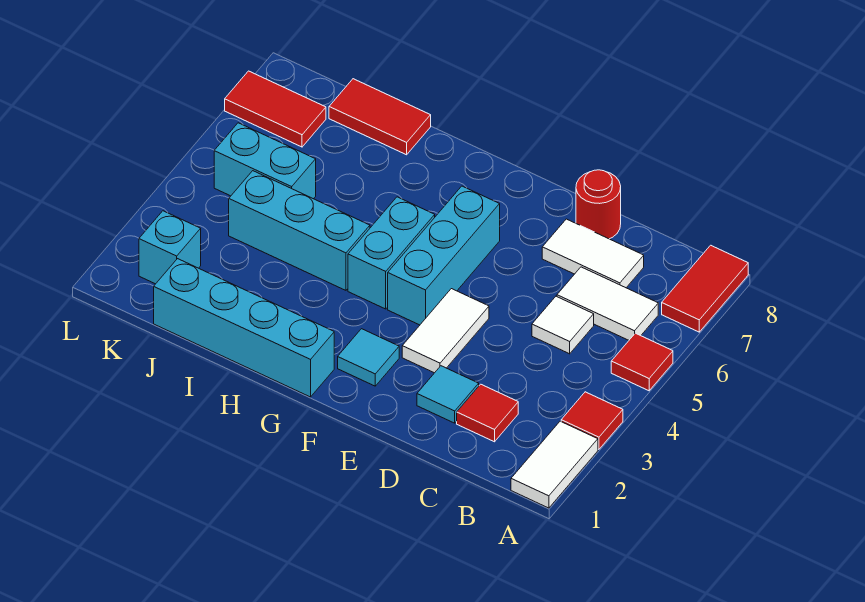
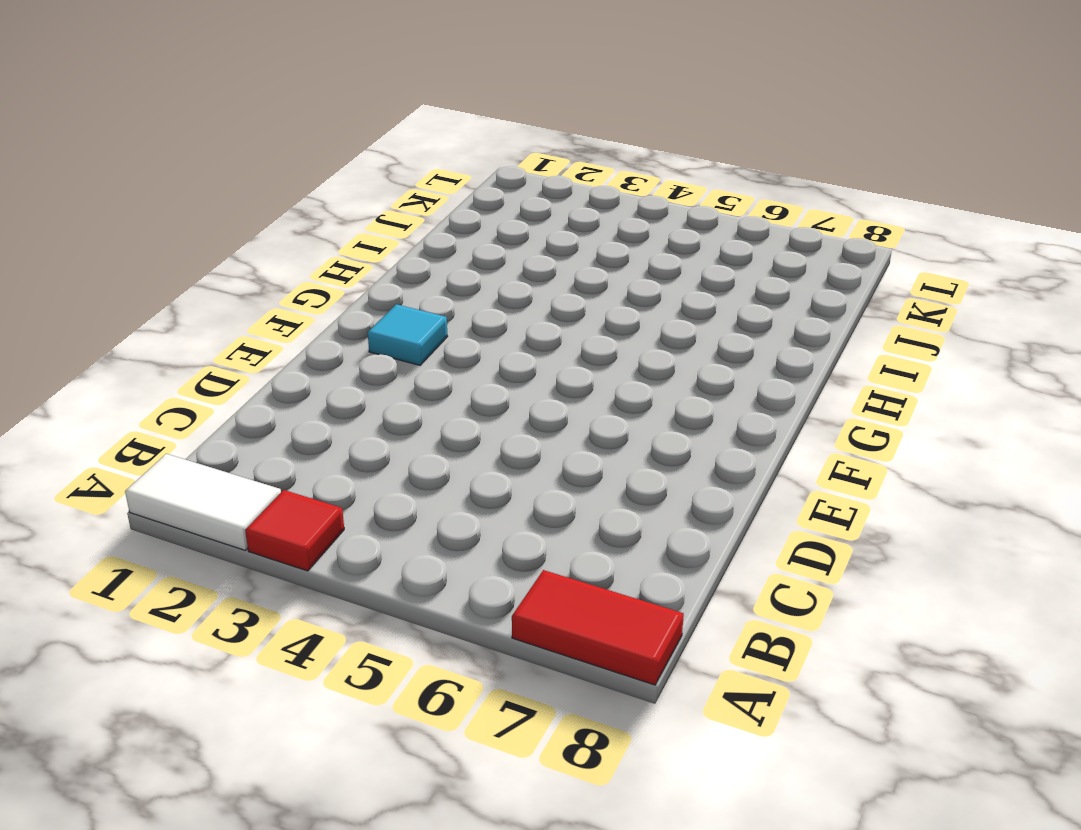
none -> red 1x1 tile [611,333,673,391]
none -> white 1x2 tile [557,267,658,340]
none -> red 1x1 tile [457,384,518,442]

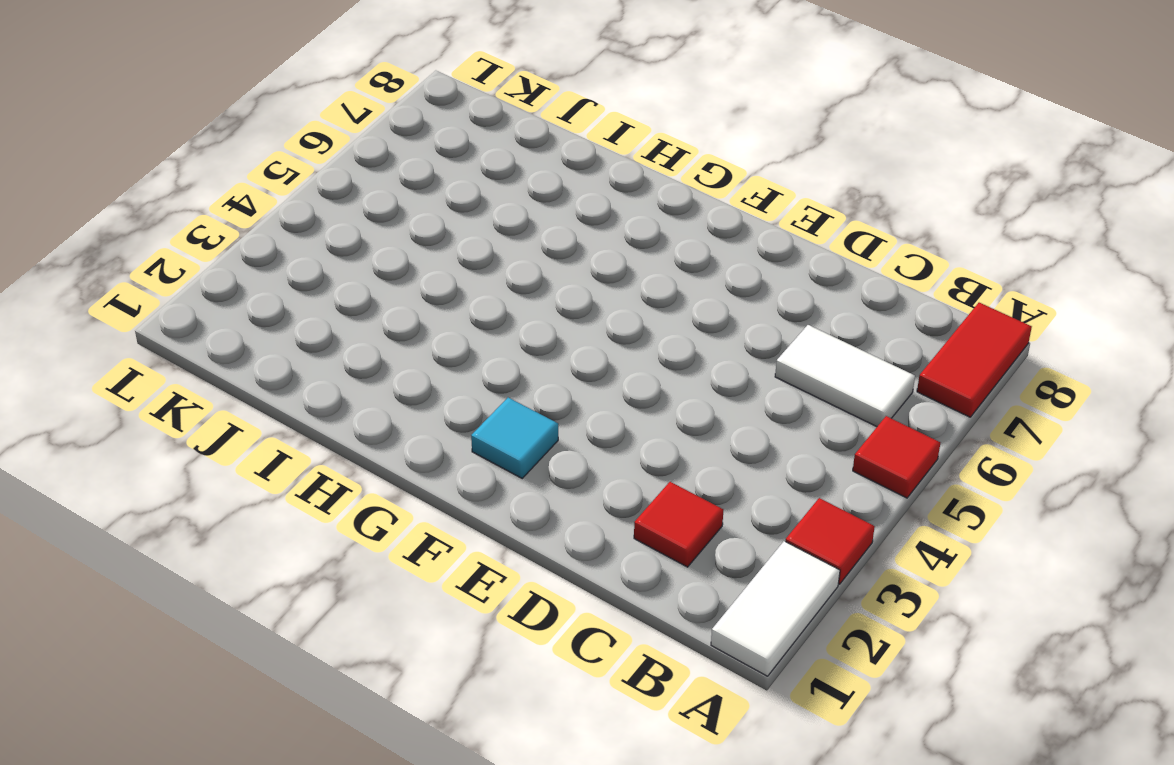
none -> white 1x1 tile [532,296,594,354]
none -> white 1x2 tile [542,219,644,288]
none -> cyan 1x1 tile [417,366,479,423]

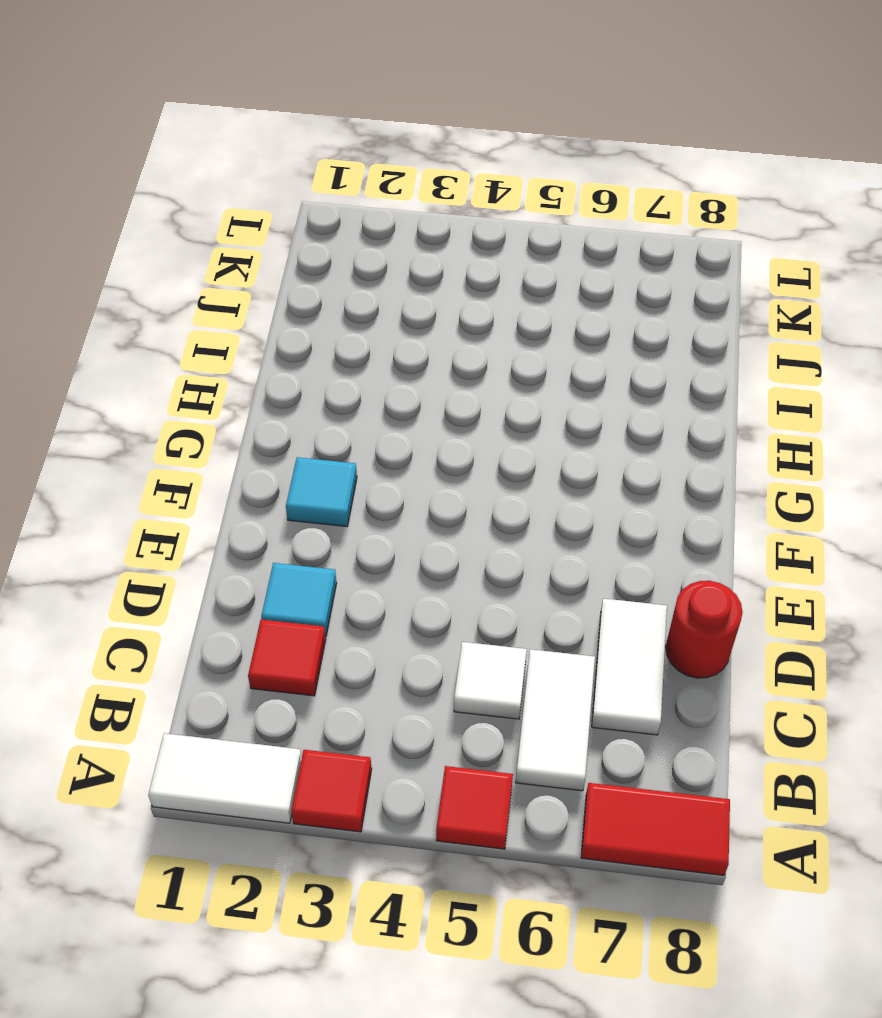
none -> white 1x2 tile [402,289,489,373]
none -> cyan 1x3 brick [388,186,500,325]
none -> cyan 1x4 brick [154,259,334,397]

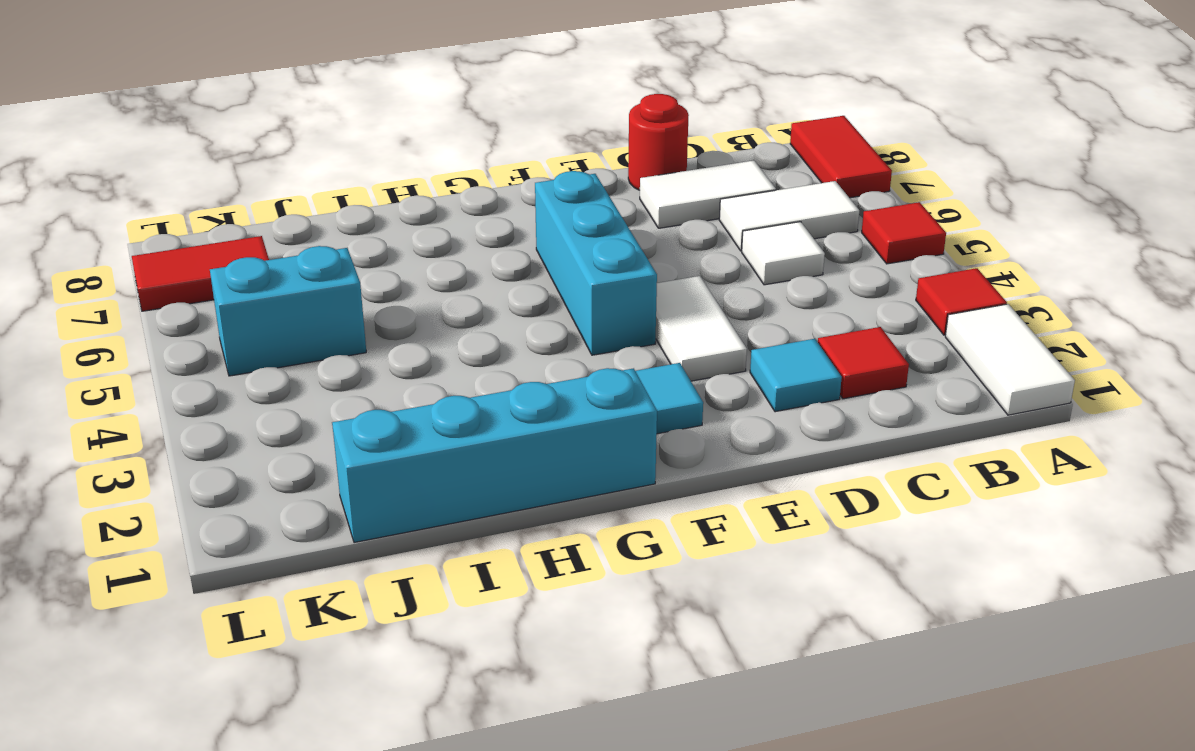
none -> cyan 1x2 brick [348,197,435,309]
none -> cyan 1x3 brick [229,171,370,290]
none -> red 1x2 tile [329,79,431,155]

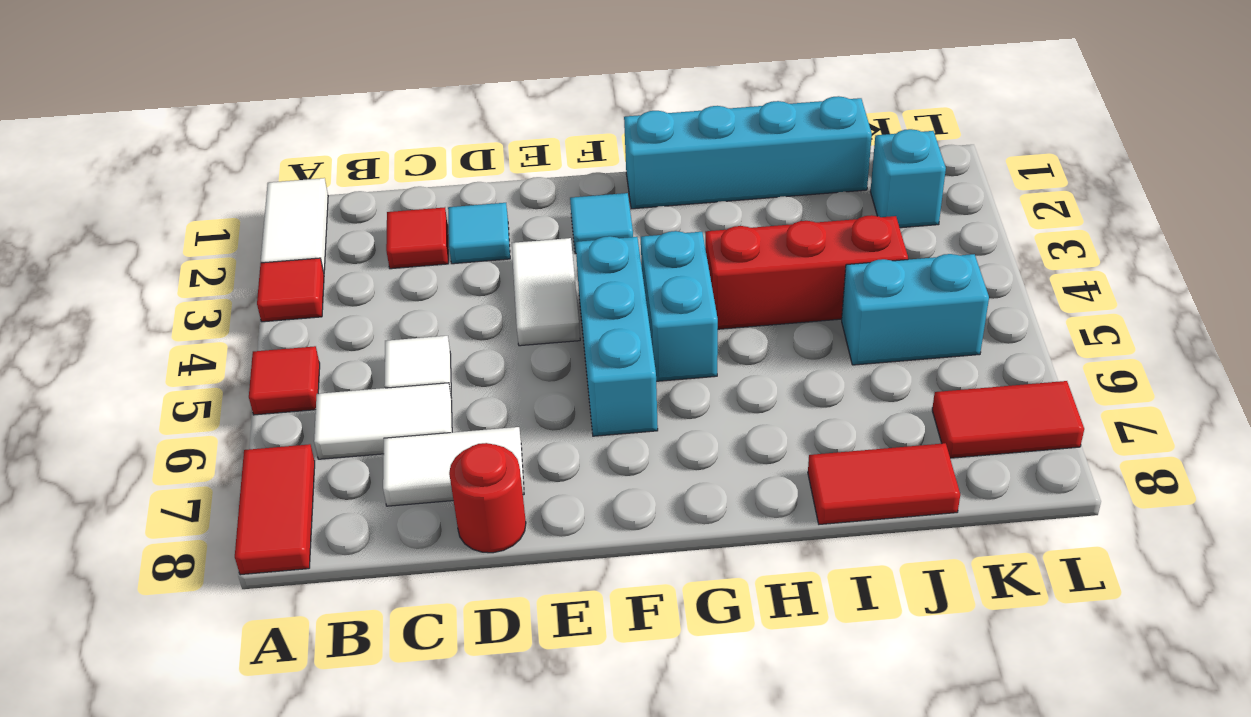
red 1x3 brick [705,215,908,329] -> cyan 1x3 brick [229,171,370,290]

